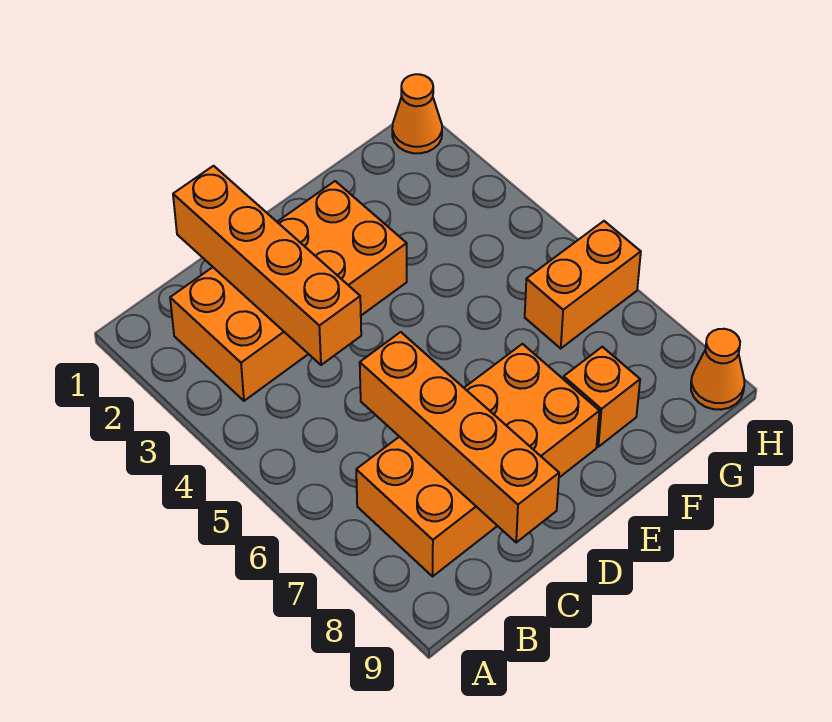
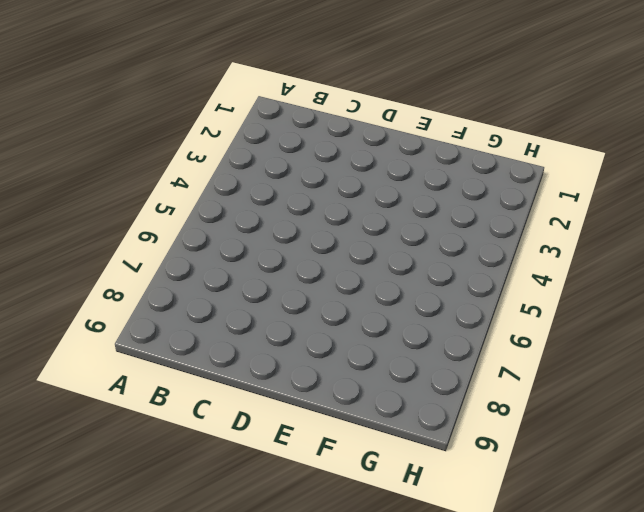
none -> orange 2x4 brick [170,181,407,401]
none -> orange 2x4 brick [356,344,599,576]

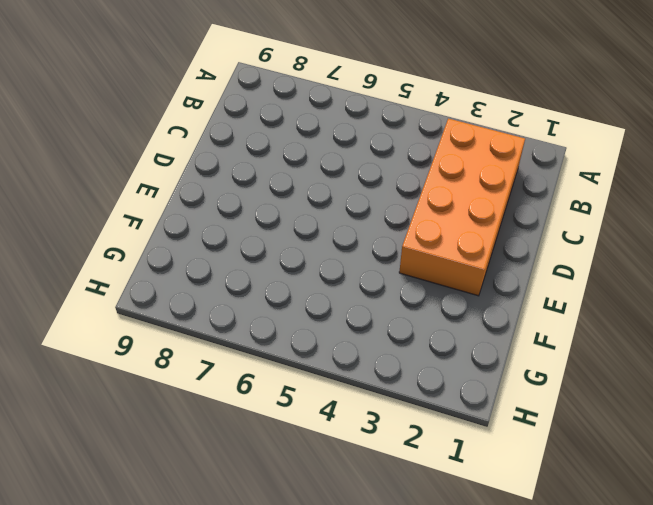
none -> orange 2x4 brick [356,344,599,576]
none -> orange 1x1 brick [563,347,640,447]

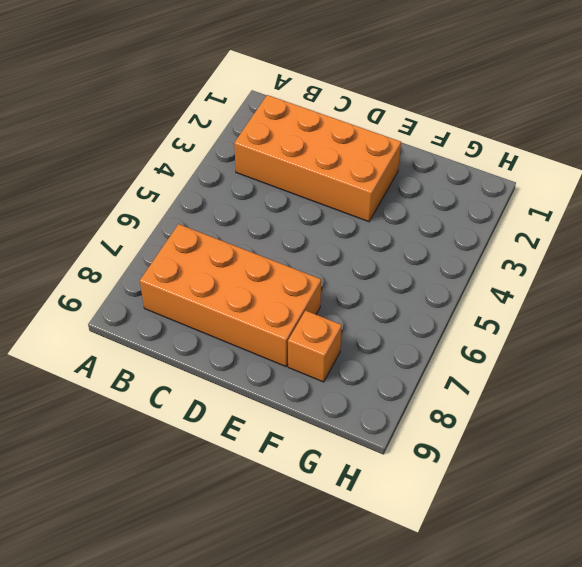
none -> orange 1x2 brick [525,221,641,348]
none -> orange 1x1 cone [392,74,442,153]

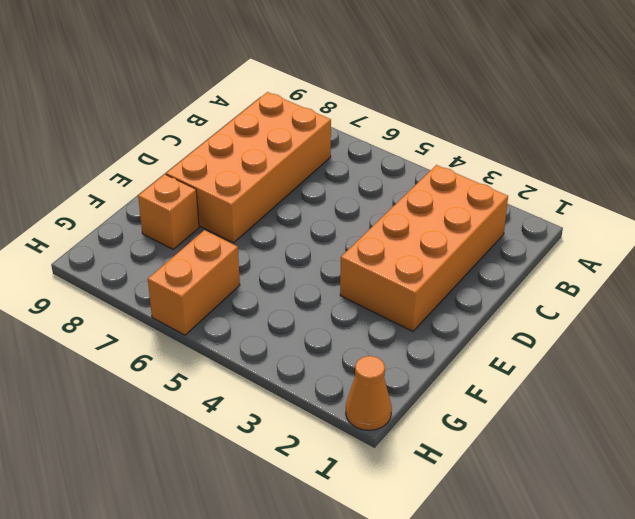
none -> orange 1x1 cone [691,329,744,410]
none -> orange 1x4 brick [173,166,361,365]

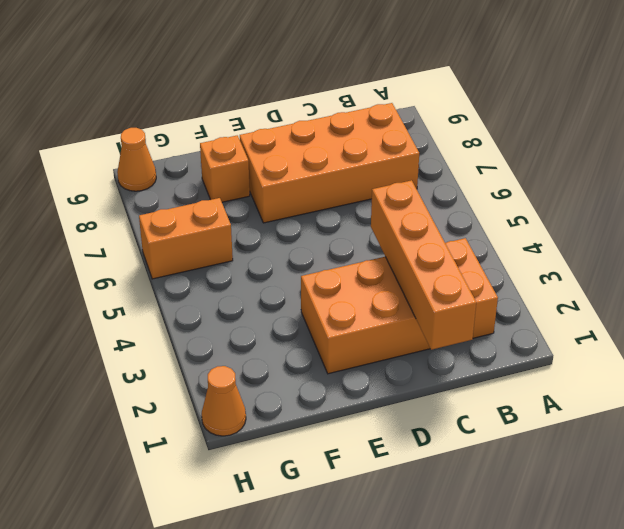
none -> orange 1x4 brick [360,332,559,542]

